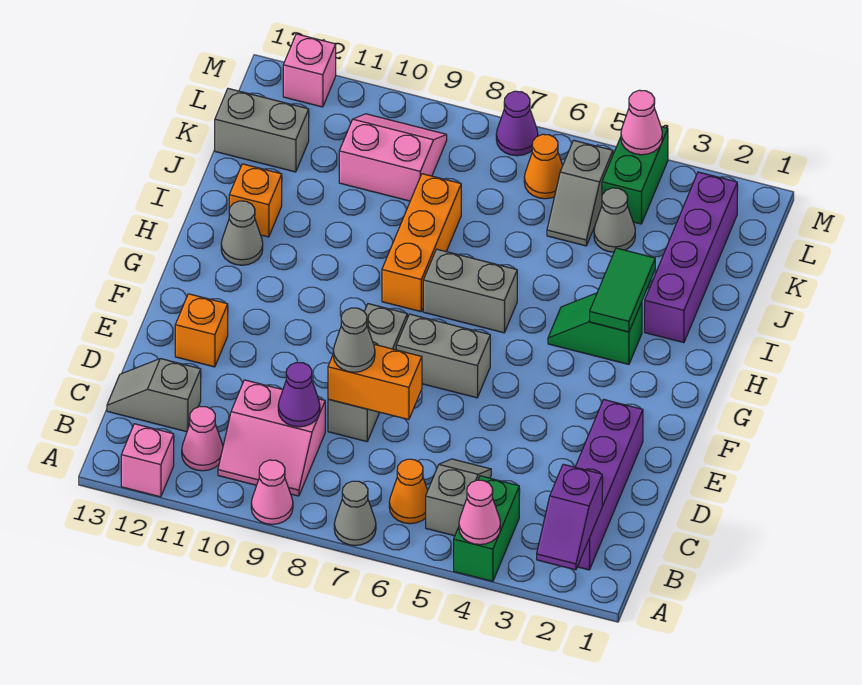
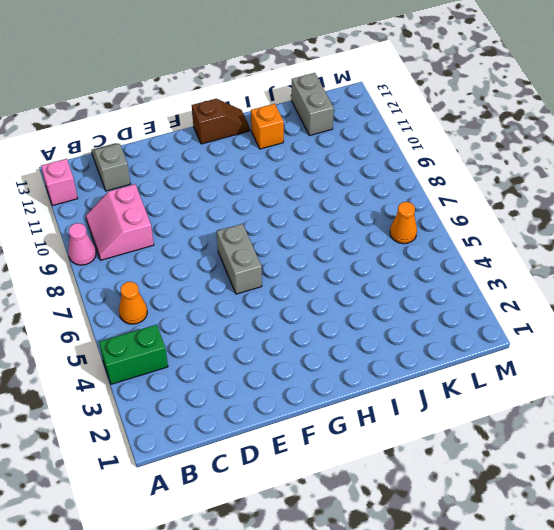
brown 1x2 slope [192,99,250,144] -> none
none -> grey 1x1 cone [334,481,376,546]
none -> purple 1x4 brick [576,400,643,570]
none -> grey 1x2 slope [426,459,491,536]
none -> pink 1x1 cone [182,407,223,471]

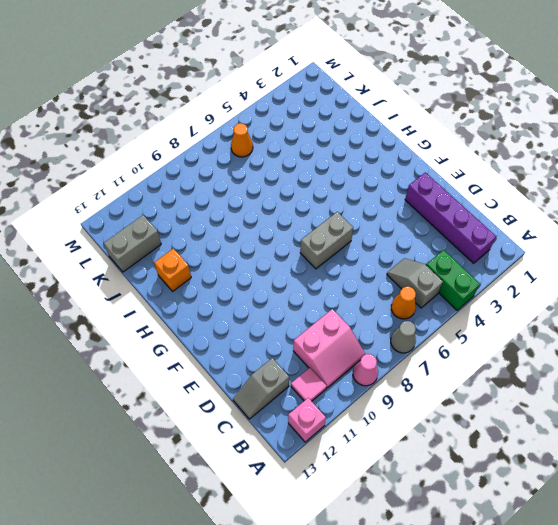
pink 1x1 tile [291,368,327,401] -> pink 1x1 cone [182,407,223,471]
none -> grey 1x3 brick [328,304,407,442]
none -> orange 1x1 brick [175,294,228,367]
none -> green 1x2 slope [548,293,642,364]
none -> grey 1x2 brick [423,249,517,333]

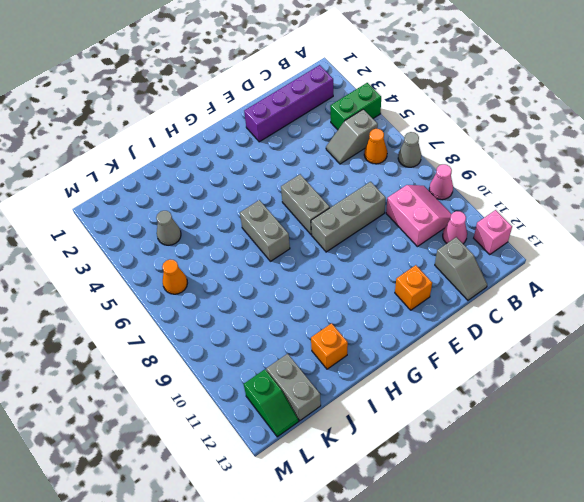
green 1x2 slope [244,369,299,437] -> green 1x2 slope moved to [548,293,642,364]
none -> orange 1x3 brick [382,174,461,312]
none -> grey 1x1 cone [221,201,263,265]
none -> purple 1x4 brick [645,172,737,343]
none -> grey 1x2 slope [547,140,613,246]

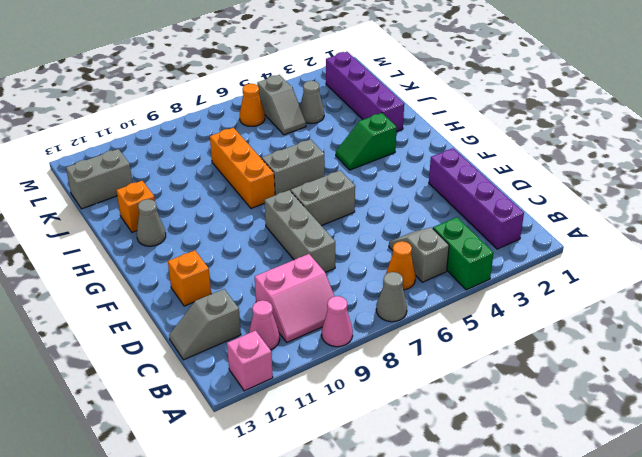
none -> pink 2x2 slope [339,114,447,201]
none -> green 1x2 brick [602,127,668,224]
none -> purple 1x1 cone [496,91,538,156]
none -> pink 1x1 brick [283,34,336,107]

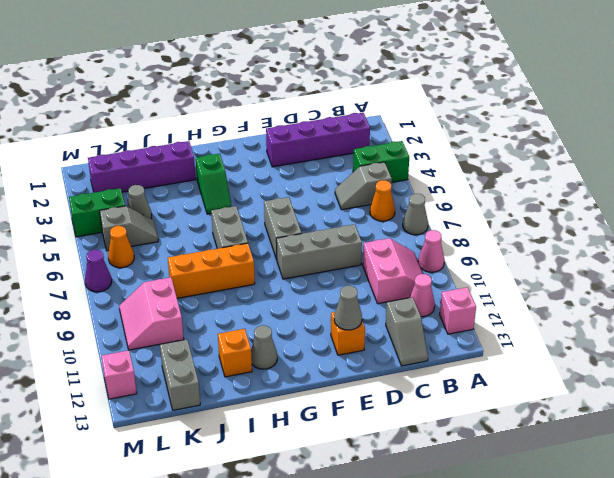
grey 1x1 cone [334,286,362,330] -> grey 1x1 cone moved to [333,308,375,372]
none -> purple 1x2 slope [537,464,602,570]
none -> pink 1x1 cone [459,480,500,545]
none -> purple 1x1 cone [278,363,320,427]
none -> orange 1x2 brick [328,344,422,420]

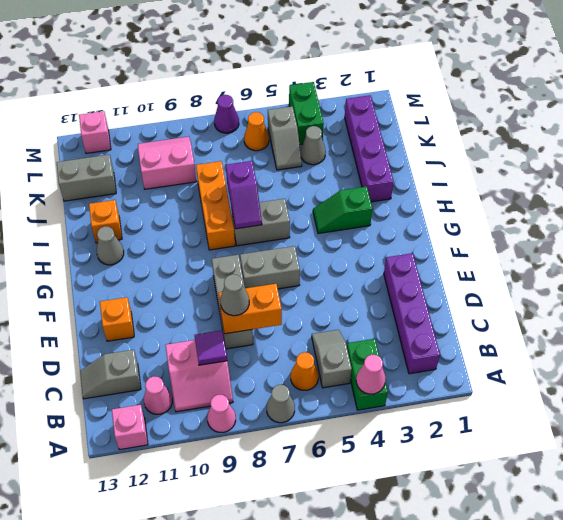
purple 1x1 tile [194,330,227,365] -> purple 1x1 cone [278,363,320,427]
purple 1x2 slope [226,161,262,229] -> purple 1x2 slope moved to [537,464,602,570]
none -> green 1x2 tile [590,248,655,332]
none -> pink 1x1 cone [621,90,662,155]

